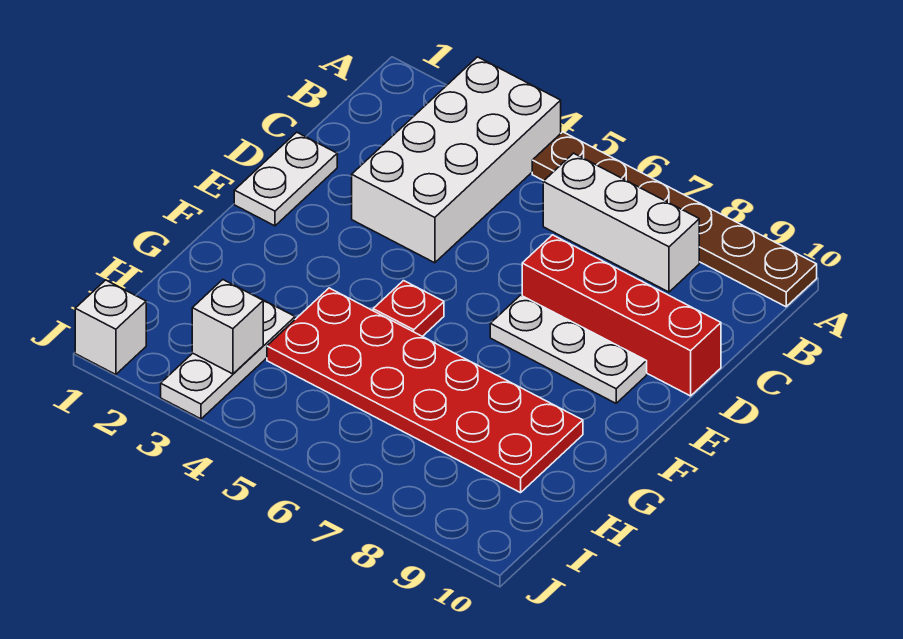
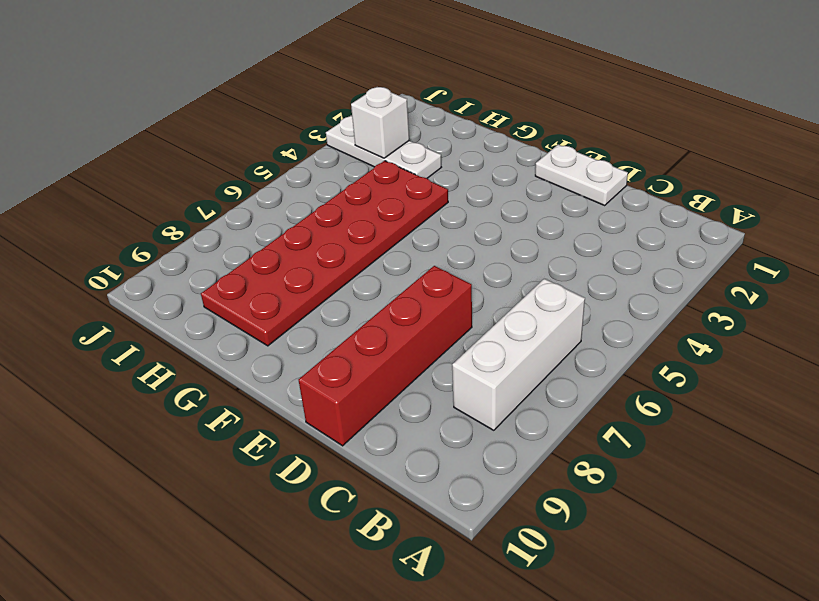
none -> white 2x4 brick [352,57,561,263]
none -> brown 1x6 plate [532,132,817,307]

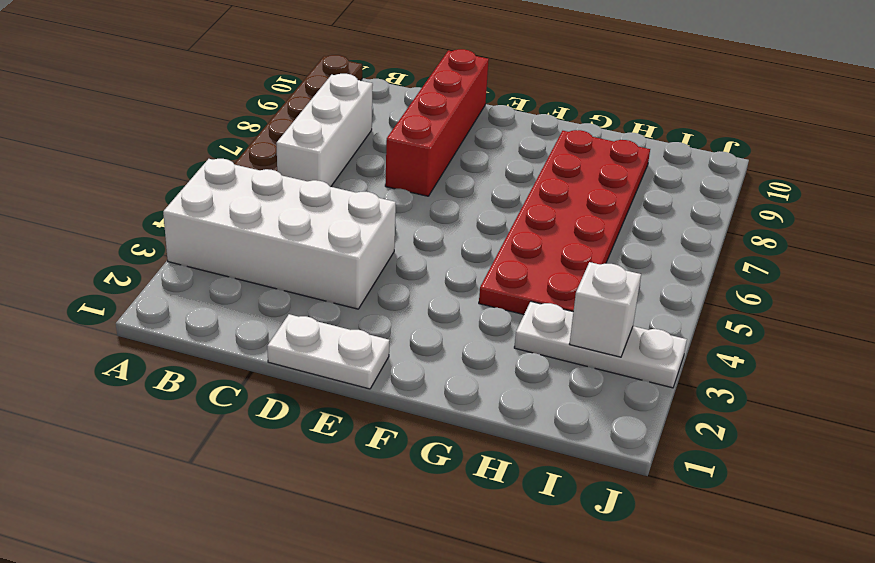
none -> white 1x3 plate [490,295,647,403]
none -> red 1x1 plate [373,281,444,336]

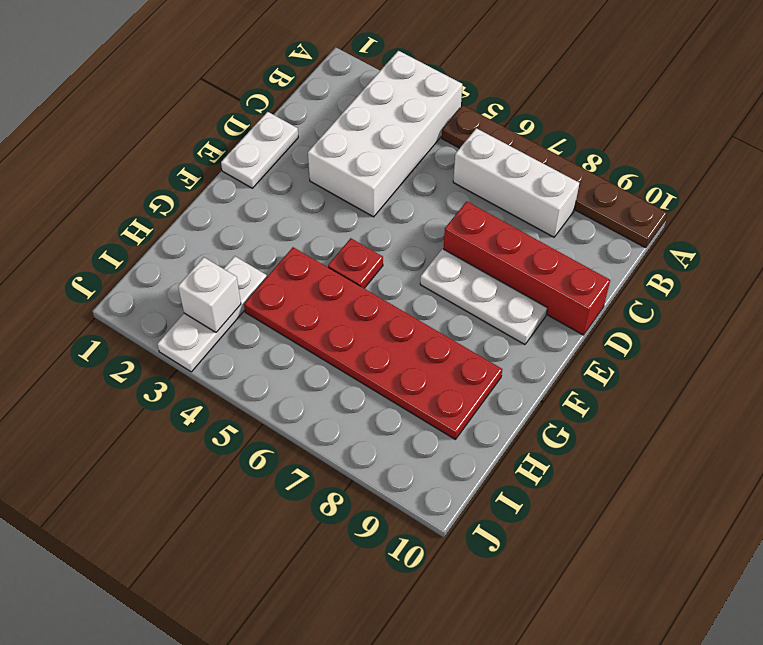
none -> white 1x1 brick [75,280,146,375]

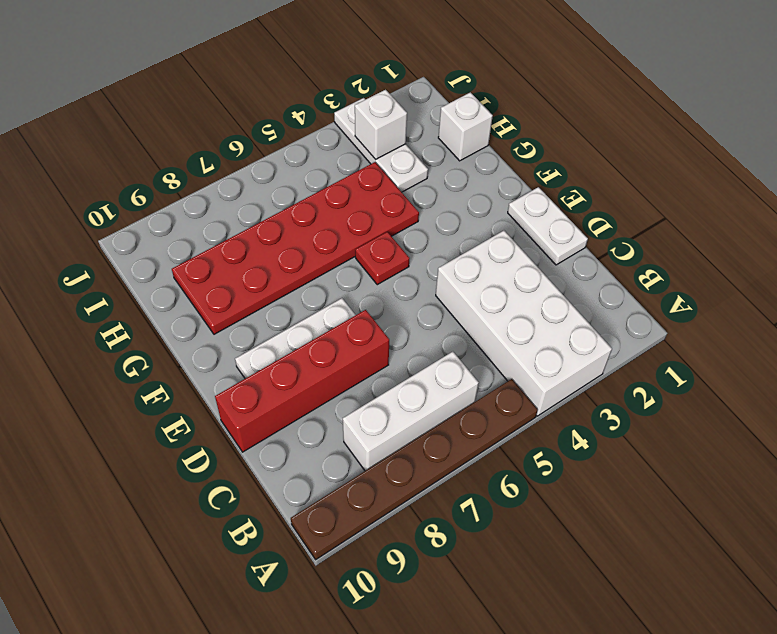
white 1x1 brick [438,92,493,161] -> white 1x1 brick moved to [75,280,146,375]

